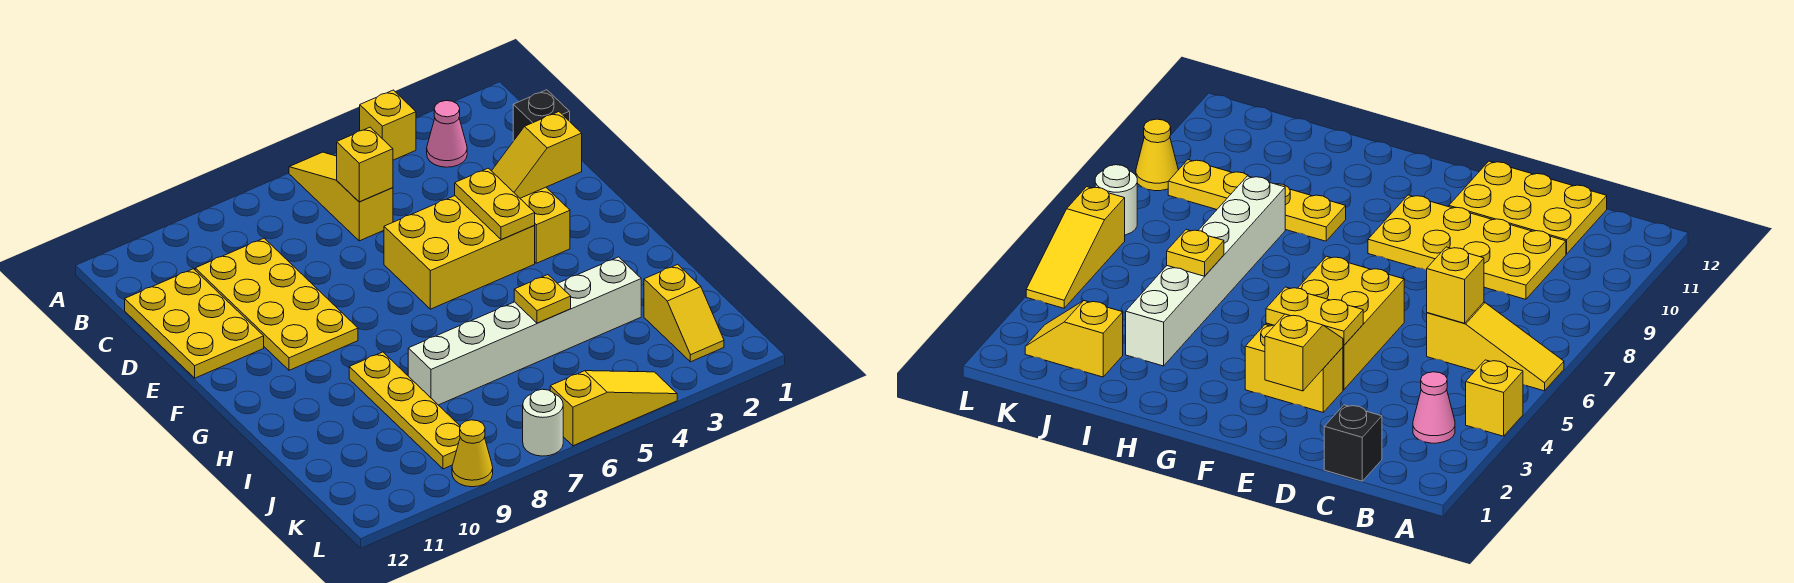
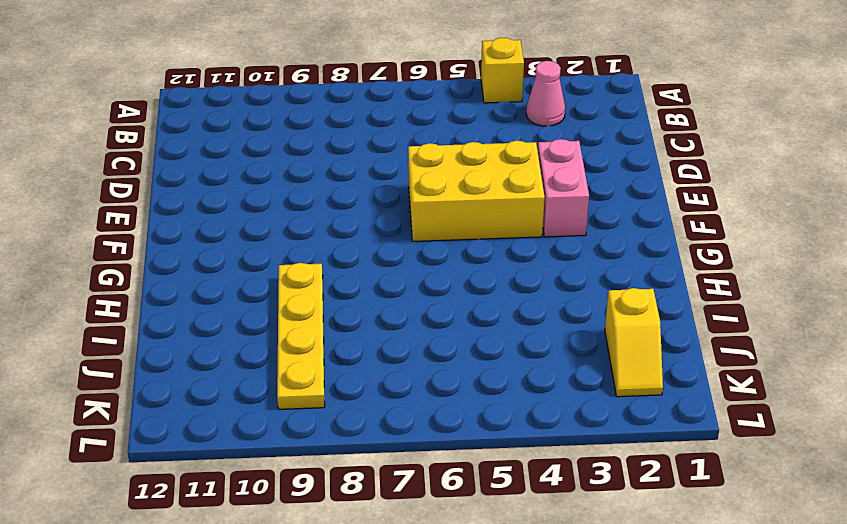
pink 1x2 brick [538,139,589,237] -> yellow 1x2 brick [520,187,570,263]
none -> yellow 1x3 slope [289,152,393,241]
none -> black 1x1 brick [513,90,570,141]
none -> yellow 2x4 plate [195,238,358,370]

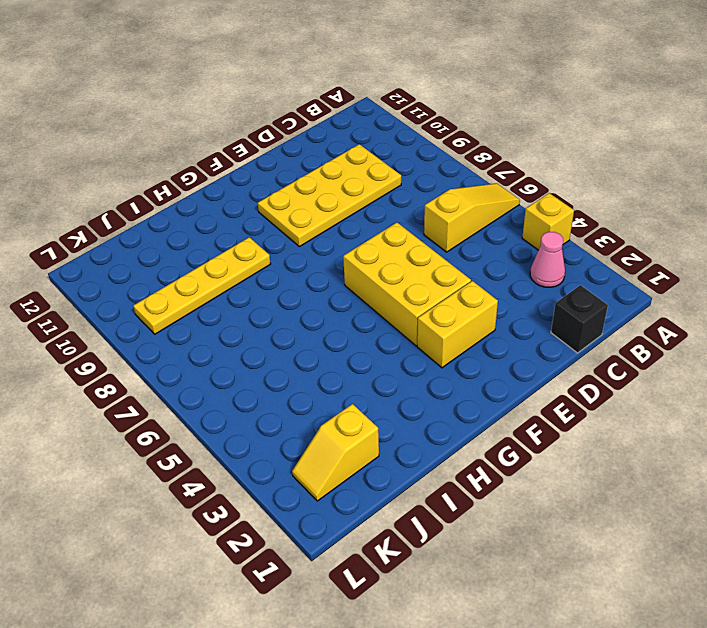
none -> yellow 2x3 plate [125,269,264,378]
none -> white 1x6 brick [408,257,641,405]
none -> yellow 1x3 slope [550,371,677,446]

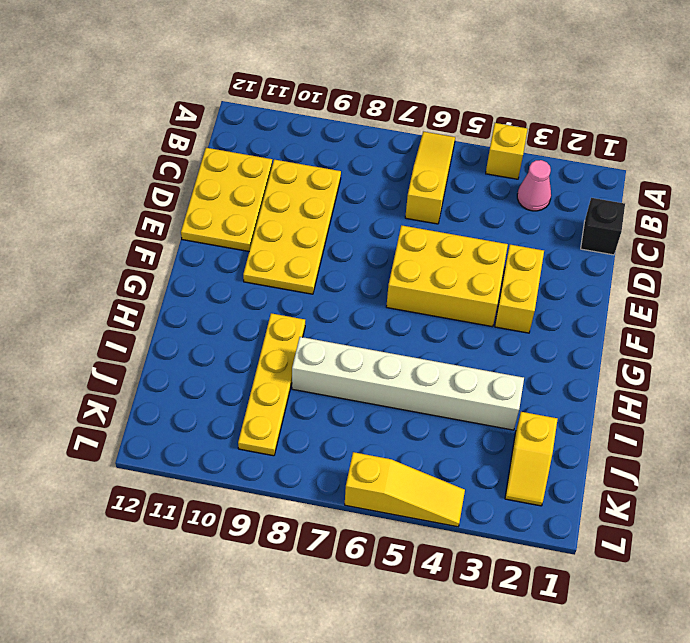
none -> white 1x1 round brick [523,389,563,456]
none -> yellow 1x1 cone [452,420,493,487]
none -> yellow 1x1 brick [337,127,393,202]

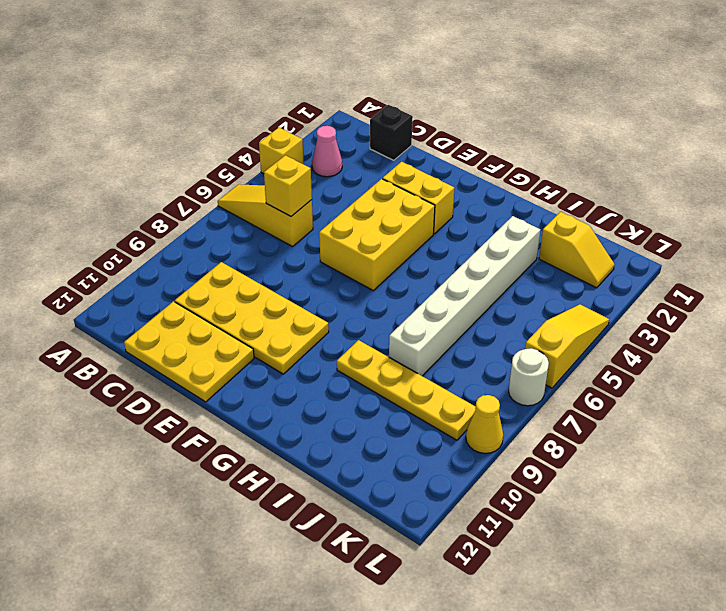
none -> yellow 1x2 slope [492,112,582,198]
none -> yellow 1x2 plate [455,168,535,240]
none -> yellow 1x1 plate [514,275,571,323]

